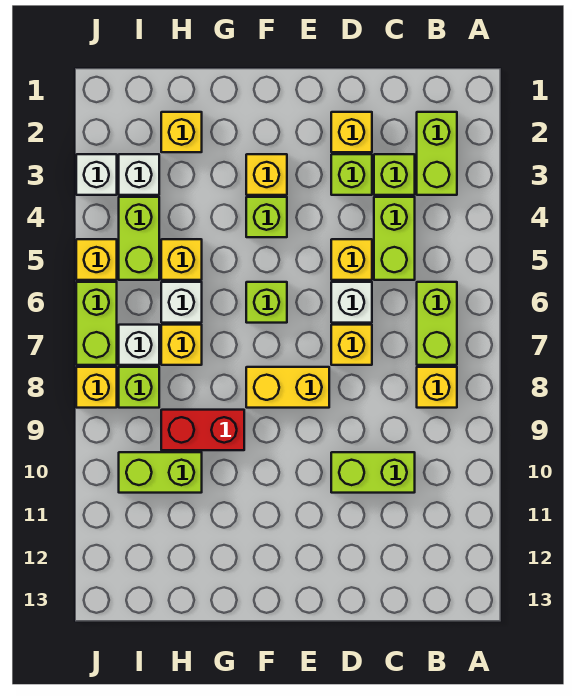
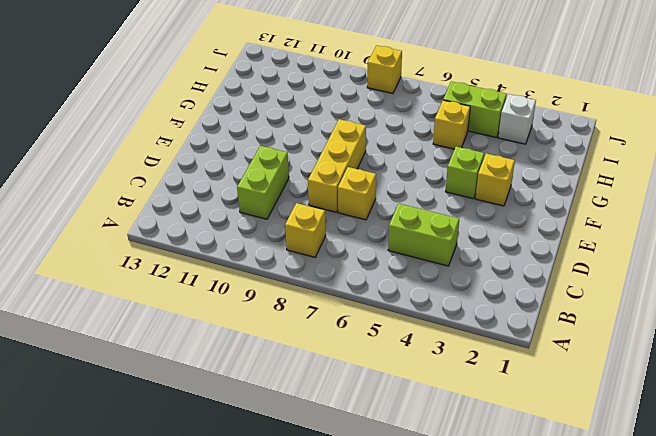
yellow 1x3 brick [308,119,366,212] -> yellow 1x2 brick [246,367,329,408]
none -> lime 1x2 brick [417,112,457,195]
none -> lime 1x2 brick [417,282,457,365]
none -> lime 1x1 brick [374,154,415,195]

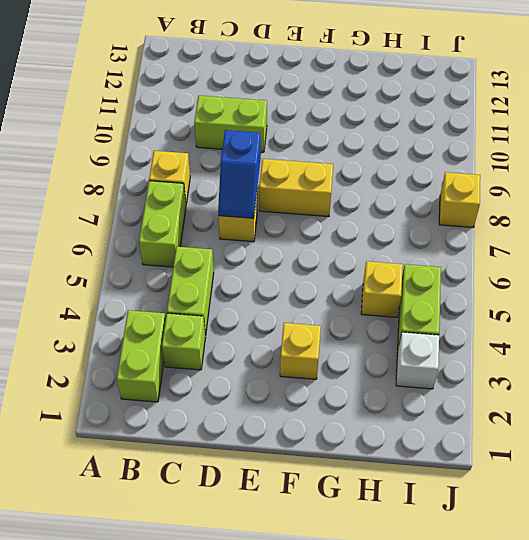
blue 1x2 slope [218,130,261,218] -> none
none -> yellow 1x1 brick [331,112,372,152]
none -> lime 1x1 brick [331,154,372,195]
none -> yellow 1x1 brick [331,239,372,280]

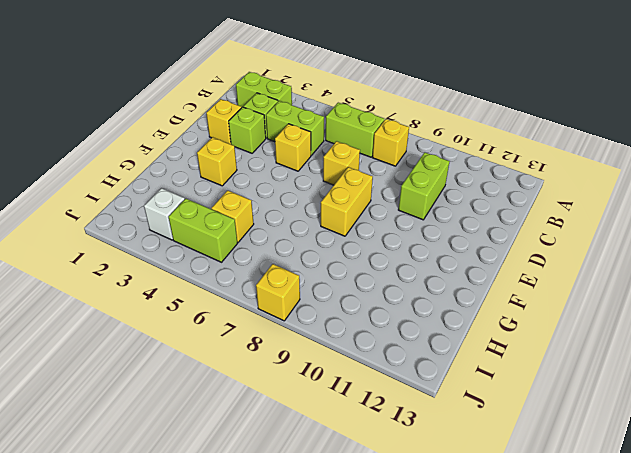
none -> white 1x1 brick [331,282,372,323]
none -> lime 1x1 brick [246,197,287,237]
none -> lime 1x1 brick [246,282,287,323]

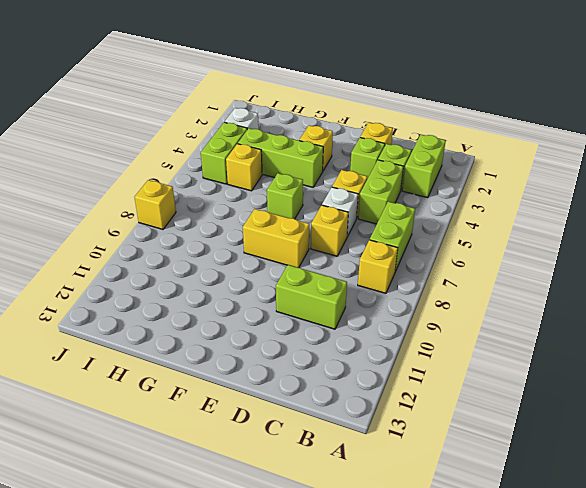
lime 1x3 brick [238,128,323,187] -> lime 1x1 brick [246,197,287,237]
none -> red 1x2 brick [161,410,244,450]
none -> yellow 1x1 brick [161,112,202,152]
none -> white 1x1 brick [161,282,202,323]

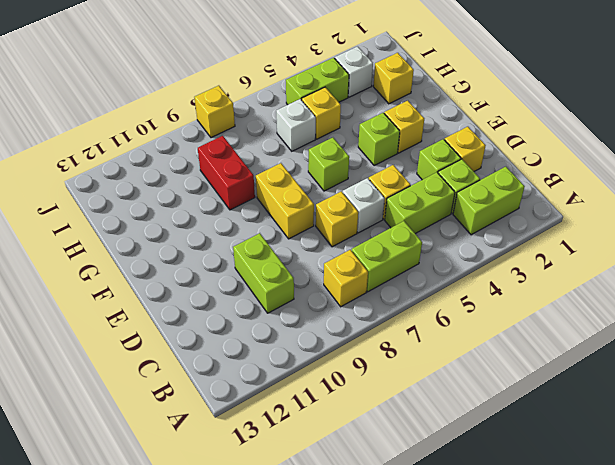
none -> yellow 1x1 brick [161,325,202,365]
none -> lime 1x2 brick [119,452,202,493]
none -> white 1x1 brick [119,325,159,365]

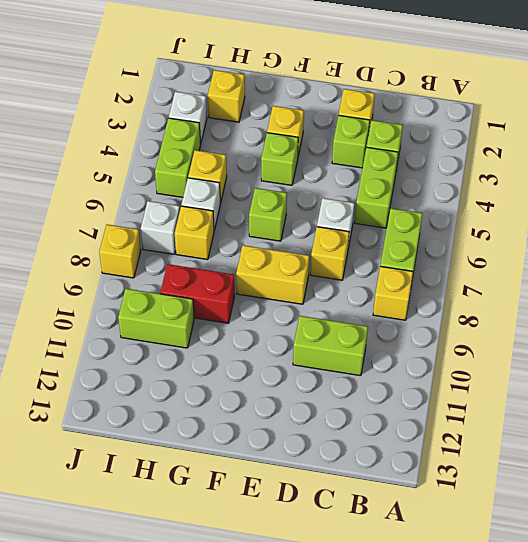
none -> lime 1x2 brick [417,112,457,195]
none -> yellow 1x1 brick [331,239,372,280]
none -> lime 1x1 brick [119,367,159,408]

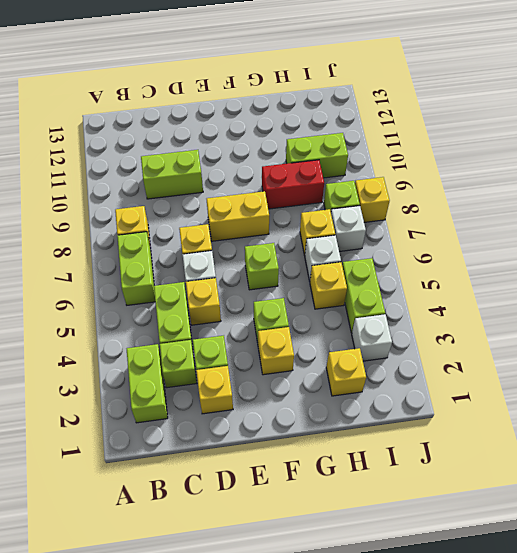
none -> white 1x1 brick [76,154,117,195]
none -> yellow 1x1 brick [76,239,117,280]
none -> lime 1x2 brick [76,282,117,365]

